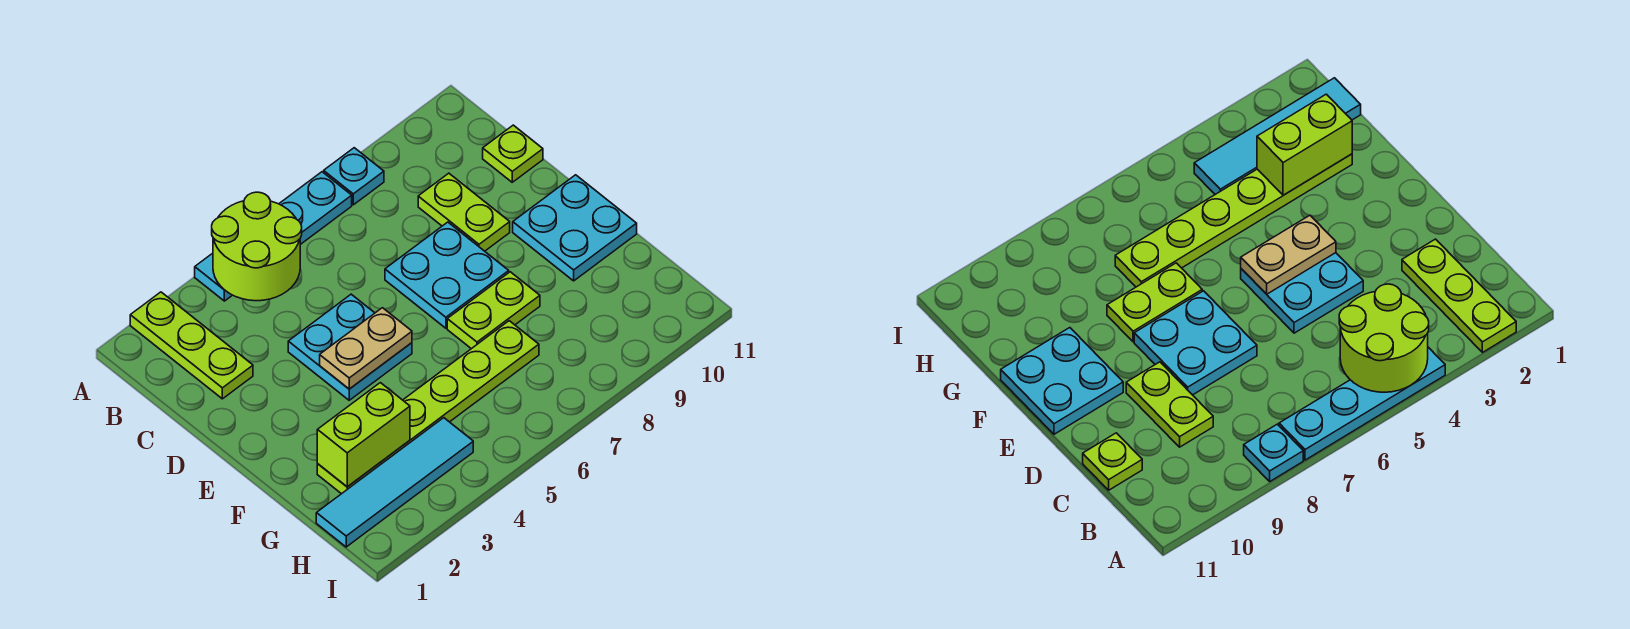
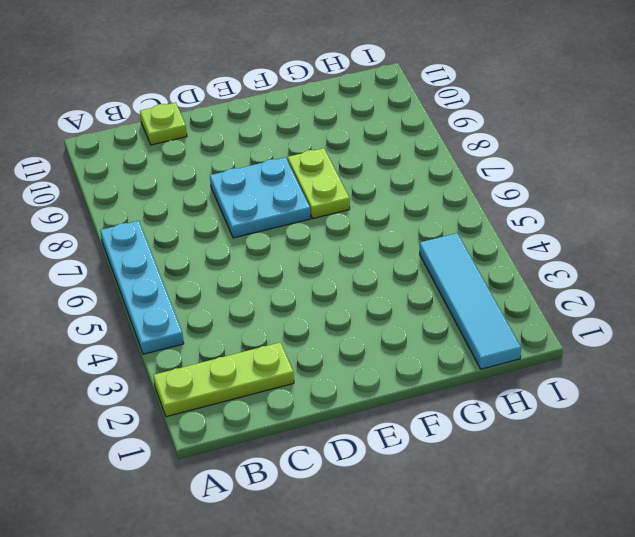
none -> cyan 1x1 plate [324,148,384,205]
none -> lime 1x2 plate [418,173,510,251]
none -> cyan 2x2 plate [288,294,412,400]

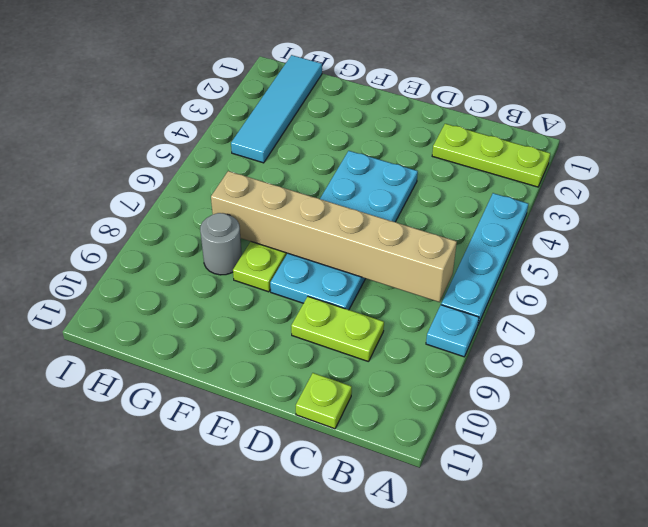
tan 1x6 brick [211,171,457,302] -> none
grey 1x1 round brick [200,213,242,275] -> none
none -> cyan 2x2 plate [513,175,637,281]
none -> lime 1x6 plate [317,321,539,494]
none -> lime 2x2 round brick [212,192,302,301]

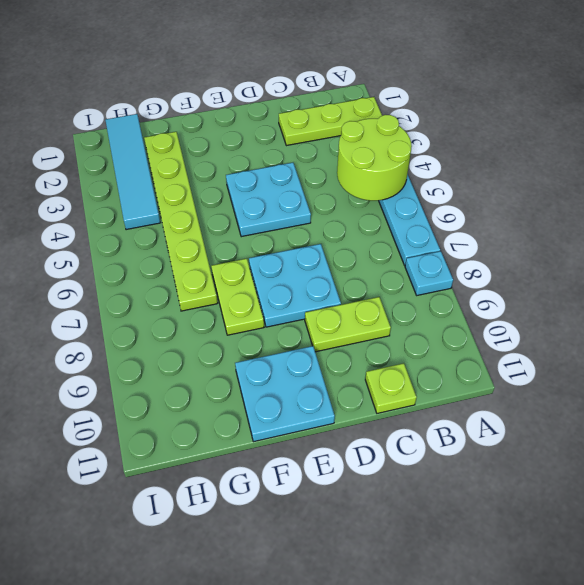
none -> tan 1x2 plate [320,308,412,389]
none -> lime 1x2 brick [317,383,410,487]

